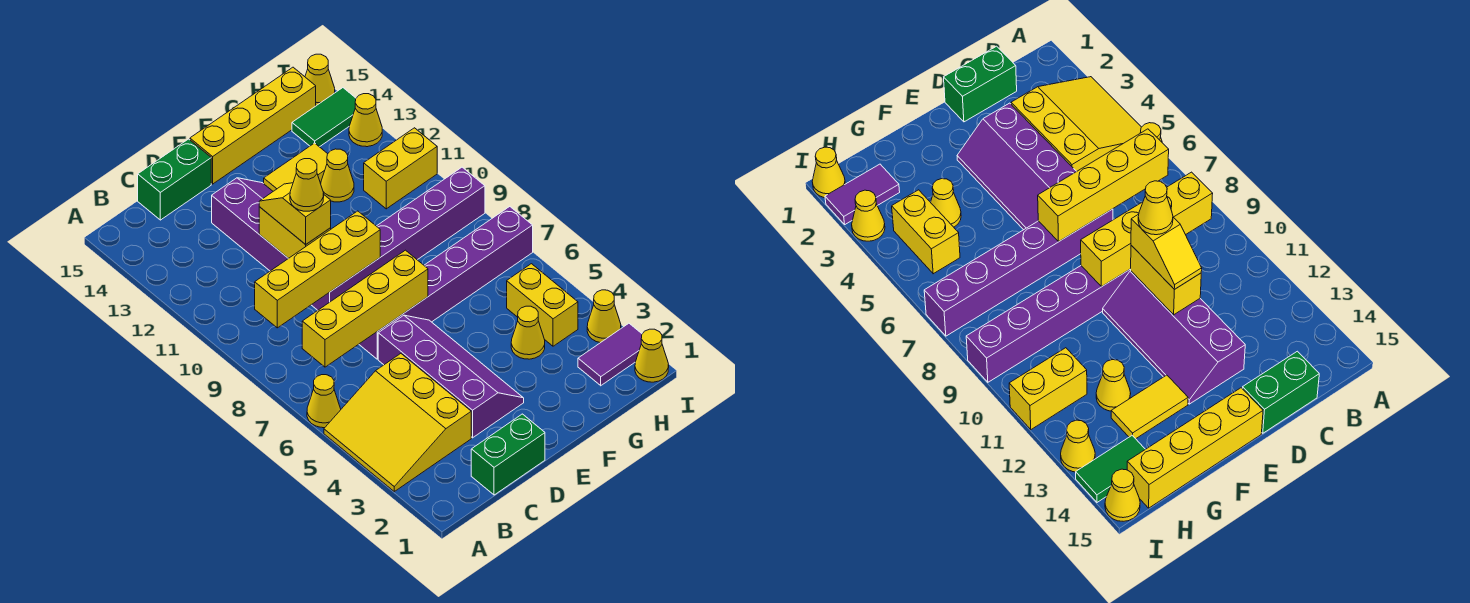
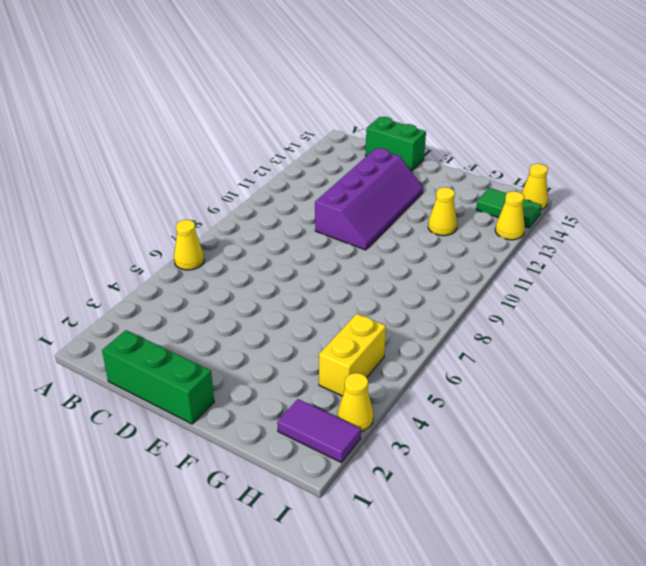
green 1x3 brick [102,330,214,424] -> green 1x2 brick [471,414,545,495]
none -> yellow 3x3 slope [324,354,471,491]
none -> purple 2x4 slope [378,315,524,438]
none -> purple 1x6 brick [359,207,533,359]

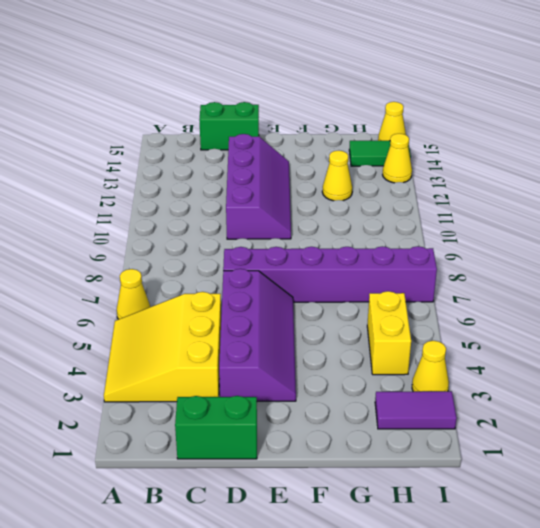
none -> purple 1x6 brick [312,167,485,310]
none -> yellow 1x4 brick [190,67,316,184]
none -> yellow 1x2 tile [264,143,327,191]

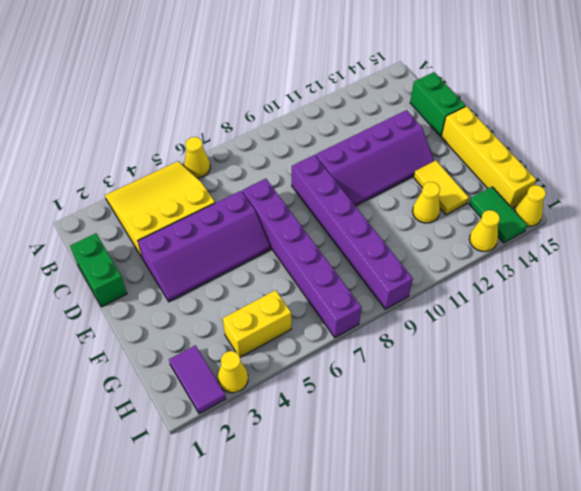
none -> yellow 1x1 cone [511,306,545,359]
none -> yellow 1x2 brick [364,128,437,209]
none -> yellow 1x1 cone [635,329,669,382]

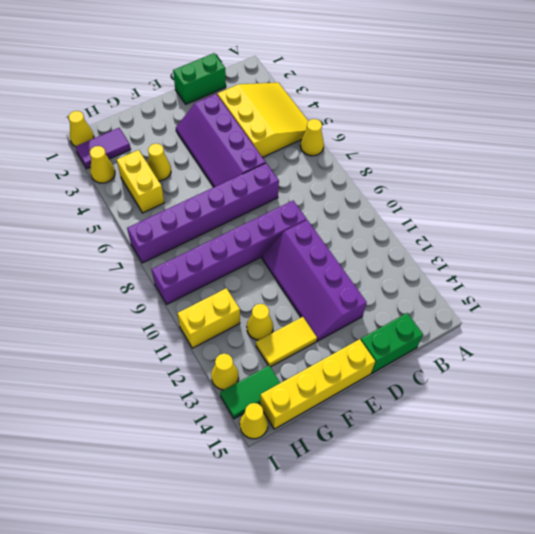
none -> yellow 1x4 brick [302,250,428,367]
none -> yellow 1x4 brick [255,211,380,328]
none -> yellow 1x2 brick [259,207,331,258]

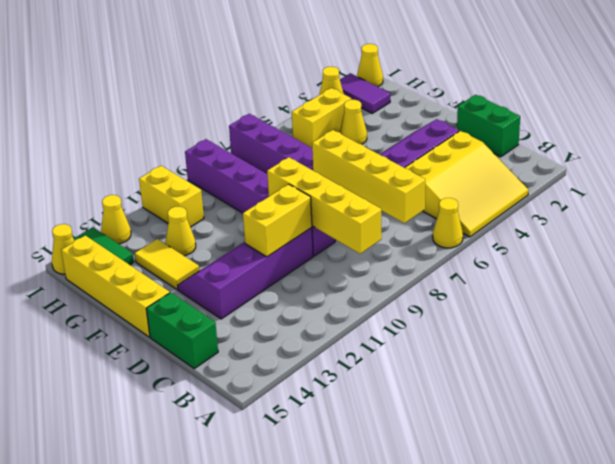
none -> yellow 1x2 slope [259,183,331,245]
none -> yellow 1x1 cone [290,159,324,211]

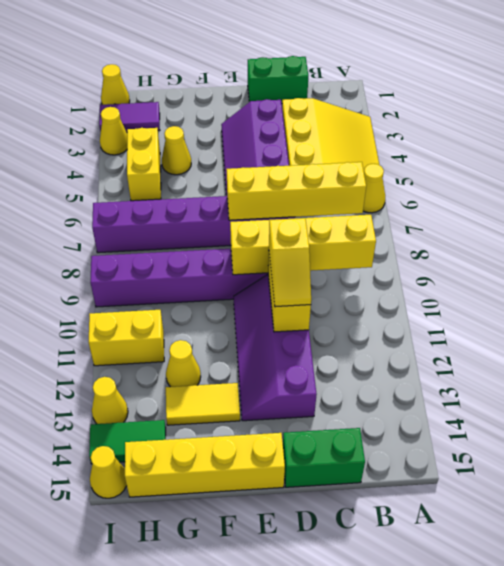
none -> yellow 1x1 cone [290,159,324,211]

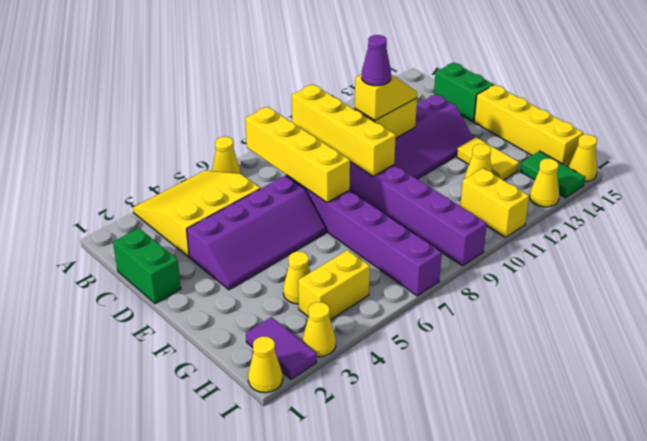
purple 1x1 cone [362,35,391,86] -> yellow 1x1 cone [290,159,324,211]

